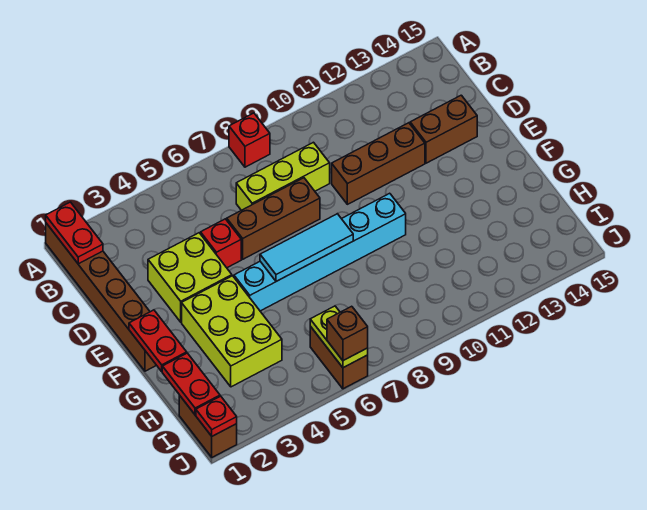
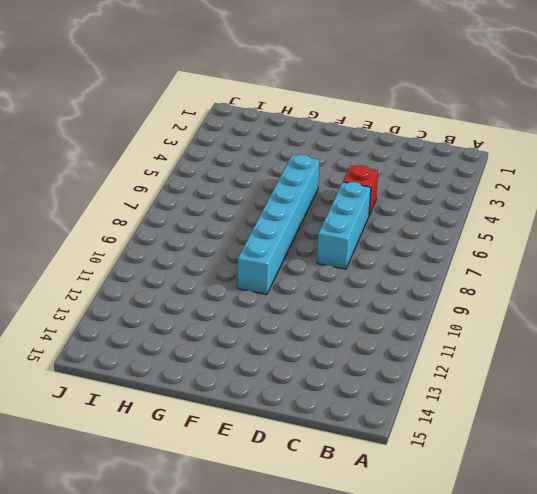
cyan 1x3 brick [317,182,371,269] -> brown 1x3 brick [227,178,320,259]
none -> brown 1x6 brick [46,223,156,371]
none -> red 1x1 brick [229,113,270,167]
none -> lime 1x3 brick [236,142,330,210]

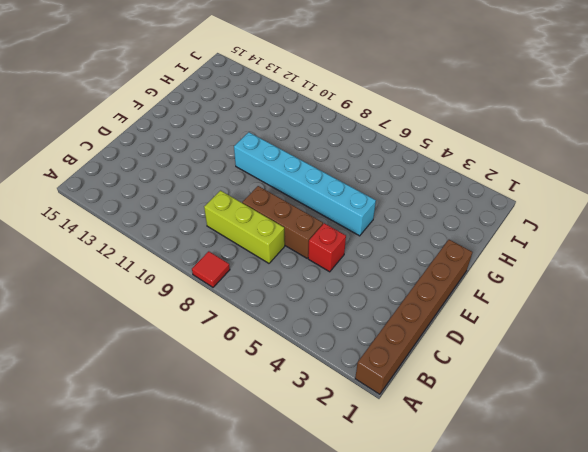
red 1x1 tile [192,251,230,287] -> red 1x1 brick [229,113,270,167]
none -> lime 2x2 brick [148,233,232,322]
none -> brown 1x3 brick [332,123,425,204]
none -> brown 1x2 brick [410,95,477,163]

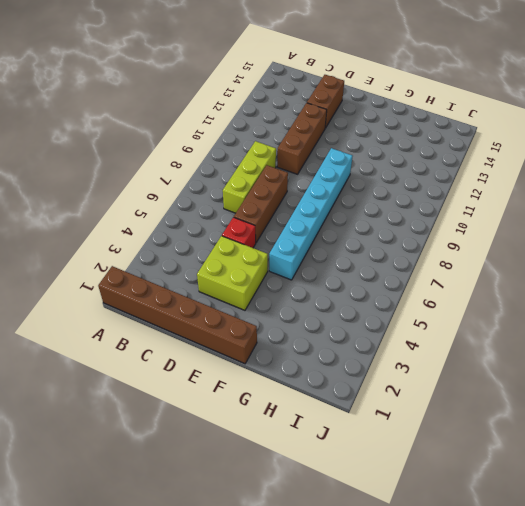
none -> red 1x1 brick [229,113,270,167]
none -> lime 2x3 brick [182,276,282,387]
none -> brown 1x2 brick [179,395,237,457]

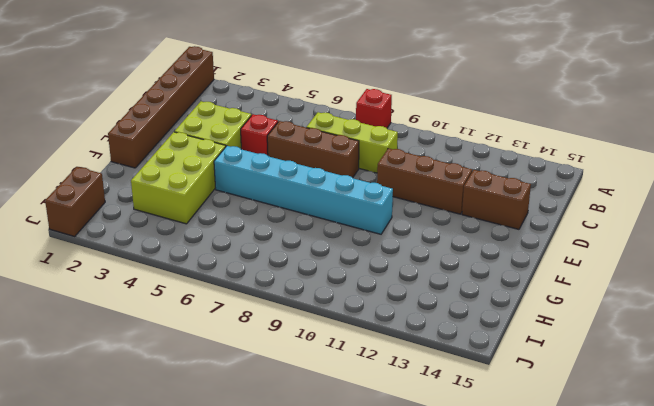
none -> brown 1x2 brick [310,326,368,389]
none -> red 1x2 plate [46,202,103,264]
none -> red 1x2 plate [129,310,187,371]

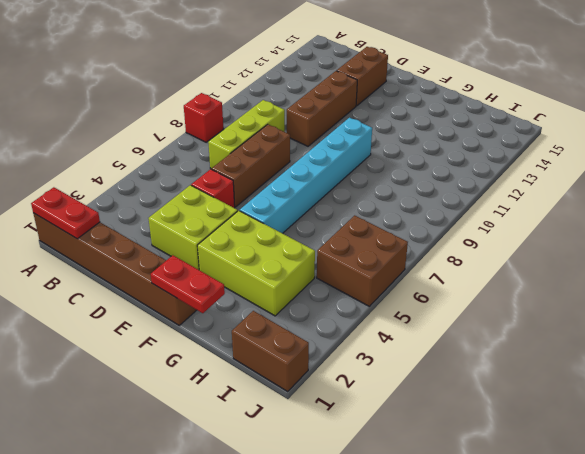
brown 2x2 brick [317,215,408,306] -> brown 1x2 brick [310,326,368,389]
none -> cyan 1x3 tile [260,214,353,281]
none -> red 1x2 plate [162,353,220,415]
none -> lime 1x2 plate [310,306,368,368]

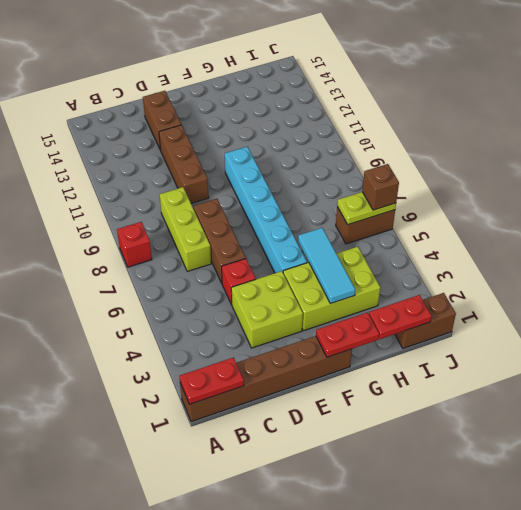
cyan 1x3 tile [298,228,355,304] -> cyan 1x3 tile moved to [260,214,353,281]
none -> red 1x1 plate [196,396,237,436]

